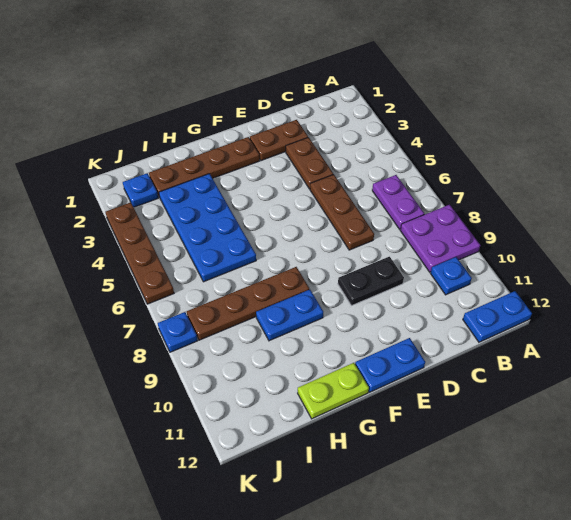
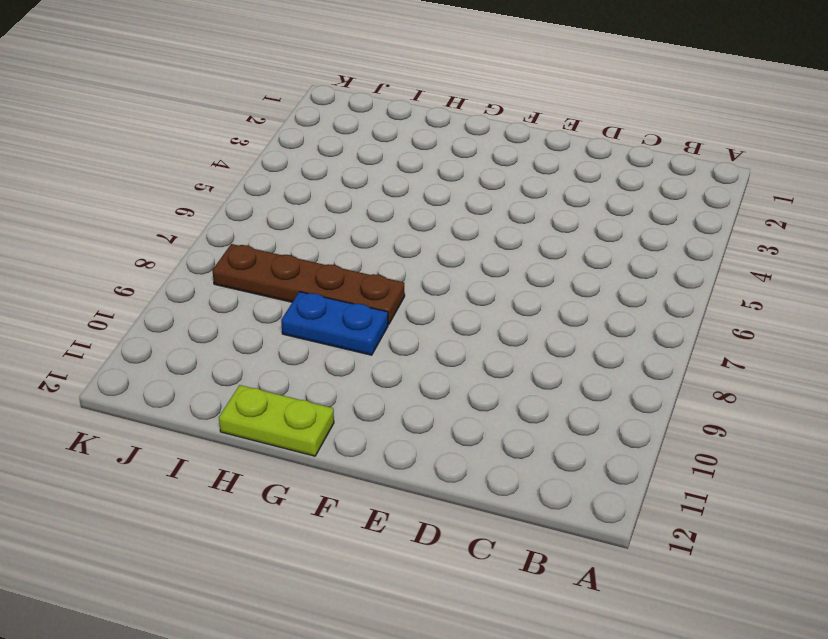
none -> purple 2x2 plate [400,205,480,272]
none -> blue 1x2 plate [463,291,532,342]
none -> purple 1x2 plate [372,175,424,229]

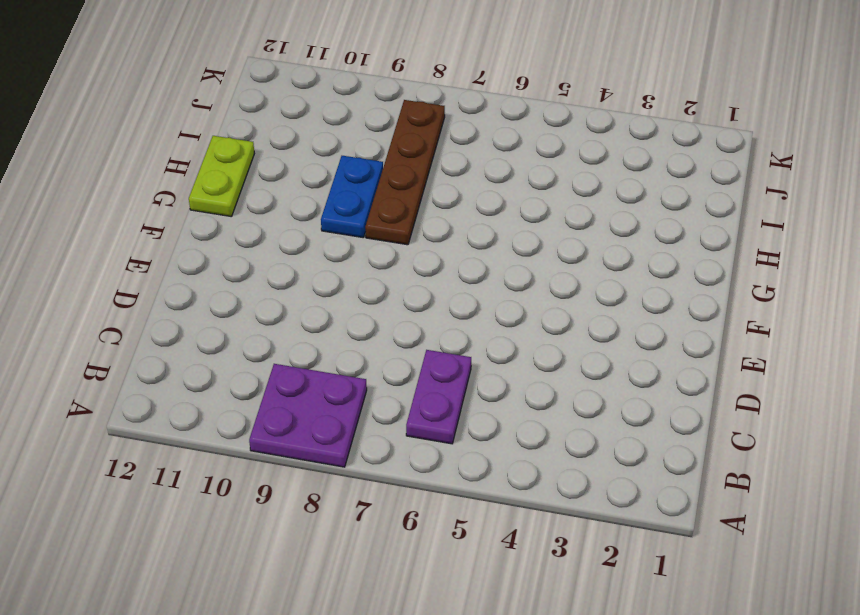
purple 1x2 plate [406,350,471,444] -> purple 1x2 plate turned to [372,175,424,229]
none -> blue 1x2 plate [463,291,532,342]
none -> blue 1x1 plate [431,257,472,295]
none -> brown 1x2 plate [250,120,308,161]

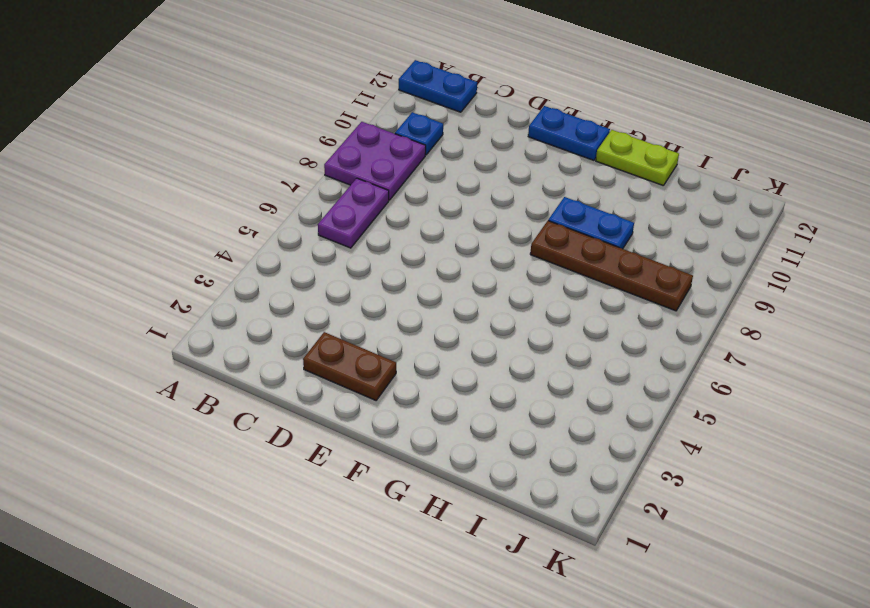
none -> brown 1x2 plate [286,137,333,189]
none -> brown 1x3 plate [310,174,374,250]
none -> black 1x2 plate [338,257,404,306]

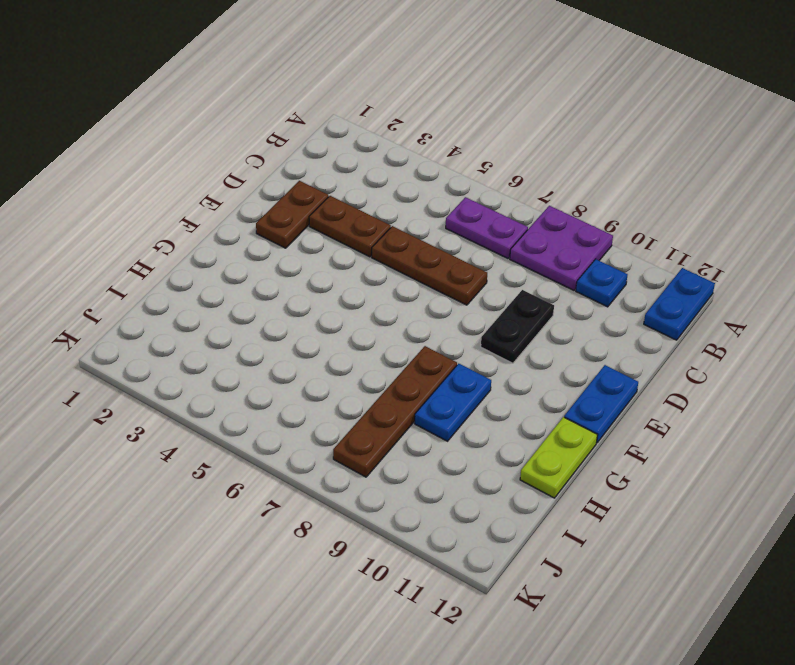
none -> brown 1x4 plate [149,137,260,197]
none -> blue 2x4 plate [159,174,256,282]
none -> blue 1x1 plate [123,173,158,207]

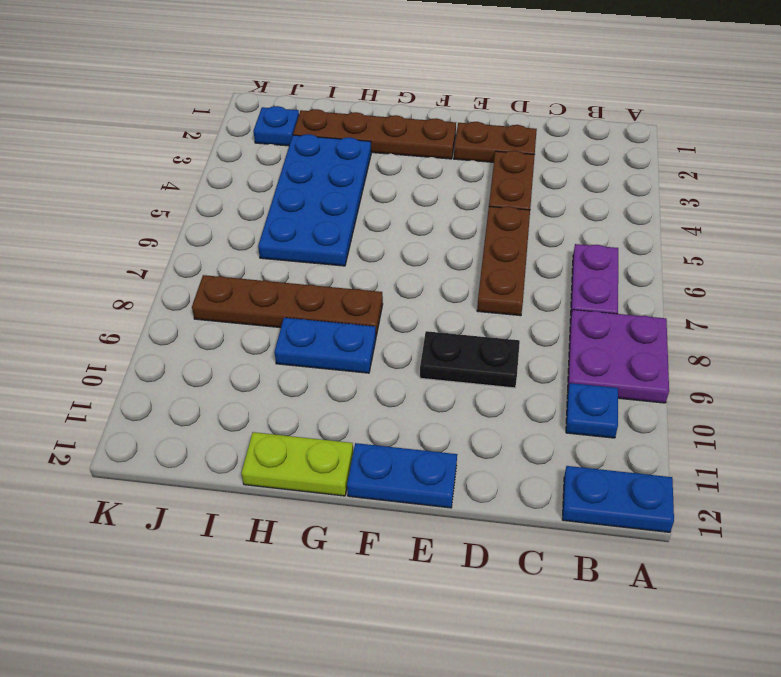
none -> brown 1x4 plate [105,202,174,304]
none -> blue 1x1 plate [158,312,198,352]

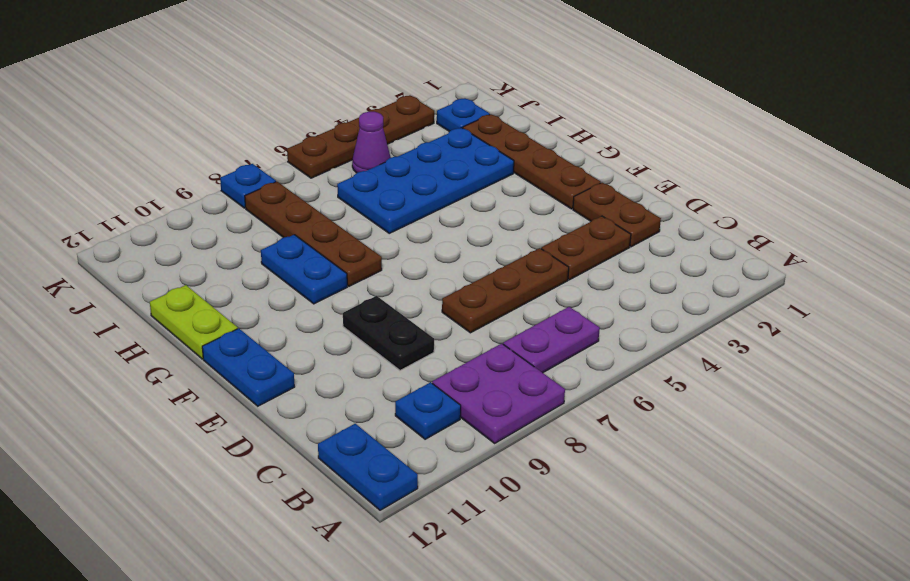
purple 1x1 cone [352,112,391,173] -> none

